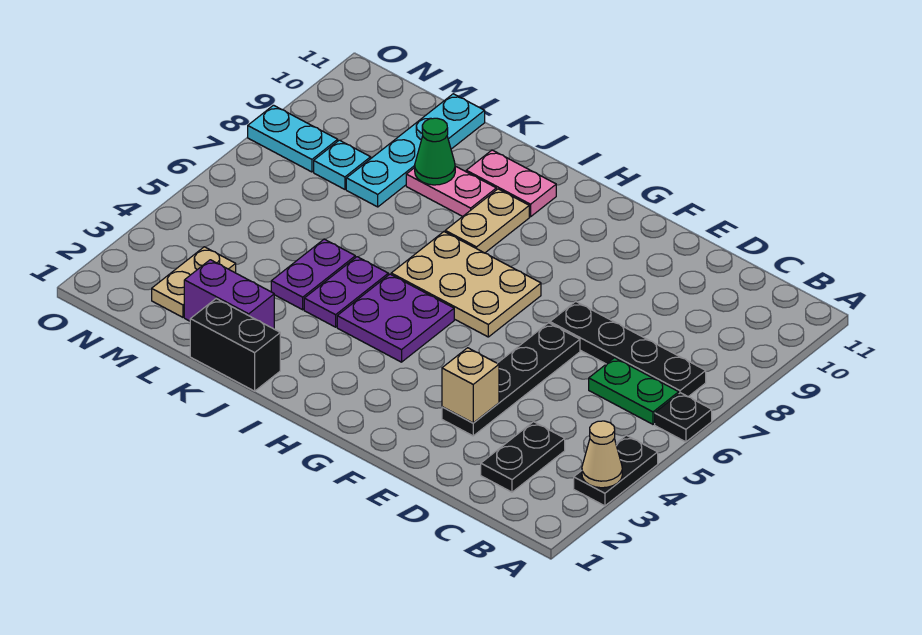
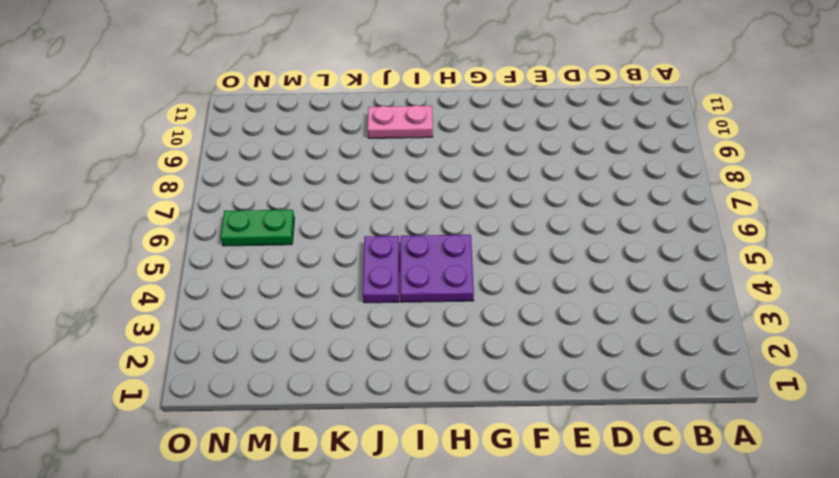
green 1x2 plate [221,210,295,246] -> green 1x2 plate moved to [589,358,679,424]
none -> black 1x2 plate [574,435,658,506]
none -> black 1x1 plate [655,393,712,442]
none -> black 1x4 plate [550,301,706,397]

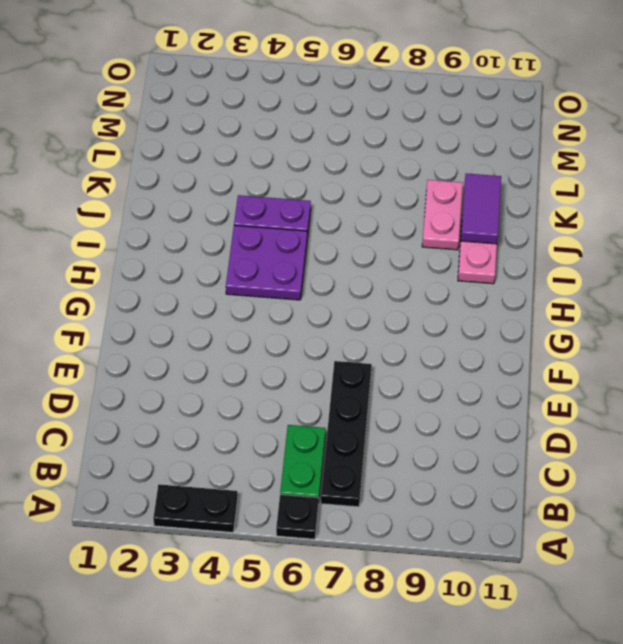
purple 1x2 tile [461,174,501,244] -> none
none -> black 1x2 plate [481,422,565,492]
none -> black 1x4 plate [442,323,580,436]
none -> tan 2x3 plate [391,232,541,337]

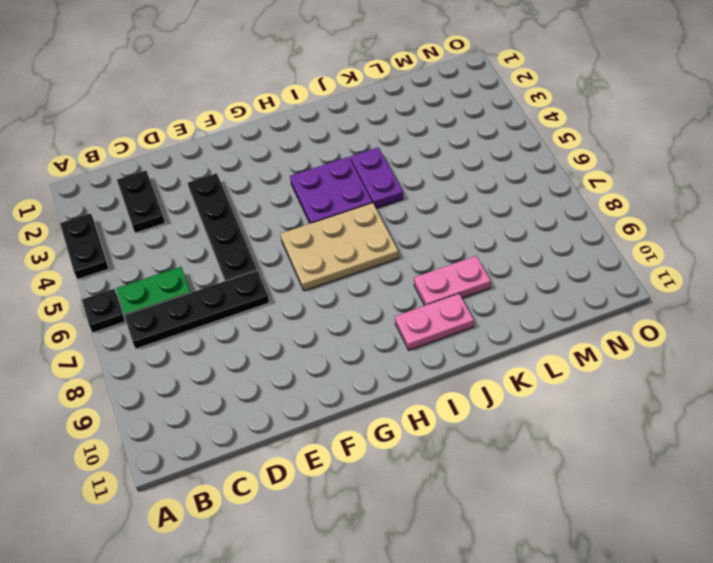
none -> tan 1x2 plate [445,189,529,253]
none -> black 1x2 brick [190,299,280,391]
none -> purple 1x2 brick [184,260,274,329]

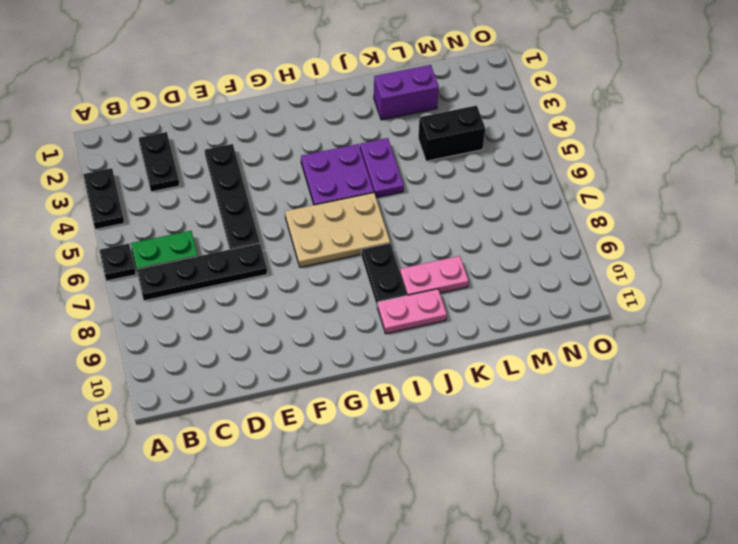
black 1x2 plate [361,243,407,307] -> tan 1x2 plate [445,189,529,253]
black 1x2 brick [418,106,485,161] -> black 1x2 brick moved to [190,299,280,391]
none -> purple 1x2 plate [271,239,355,310]
none -> cyan 1x4 plate [346,94,485,207]
none -> tan 1x2 plate [152,247,236,317]

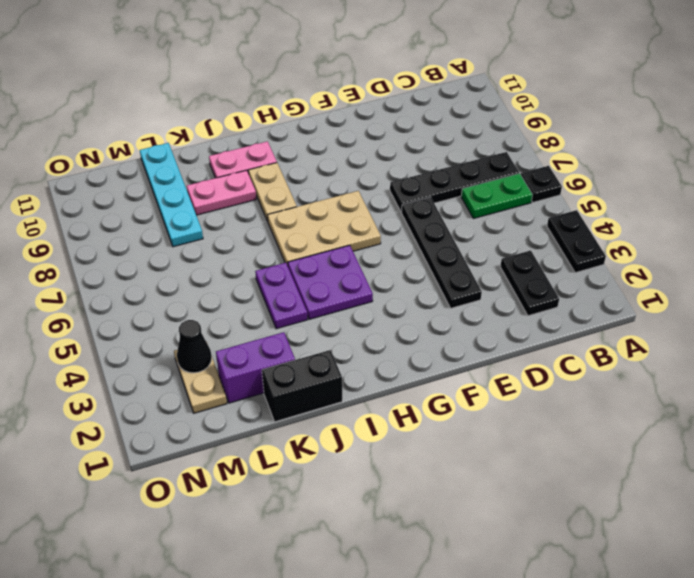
black 1x1 cone [177,320,212,373] -> none
none -> purple 1x2 plate [271,239,355,310]
none -> cyan 1x1 plate [314,140,371,189]
none -> cyan 1x2 plate [248,105,338,172]

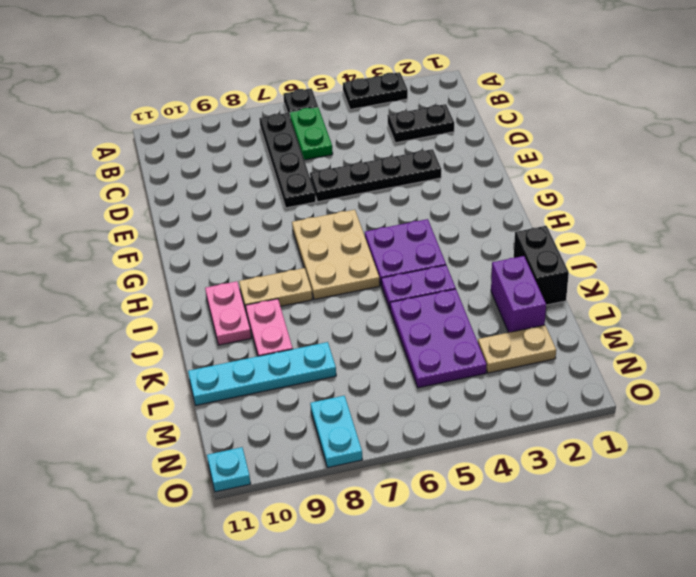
purple 2x3 plate [390,289,487,388] -> purple 1x2 plate [271,239,355,310]
cyan 1x1 plate [207,447,251,492] -> cyan 1x1 plate moved to [314,140,371,189]
none -> tan 1x1 cone [582,421,622,488]
none -> tan 1x1 brick [442,348,499,423]
none -> green 1x1 cone [415,118,455,185]

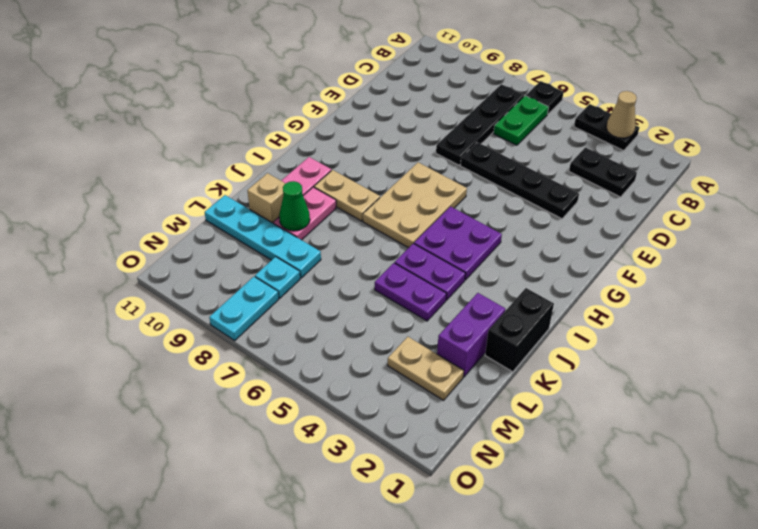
tan 1x1 brick [247,173,285,223] -> tan 1x1 brick moved to [442,348,499,423]

